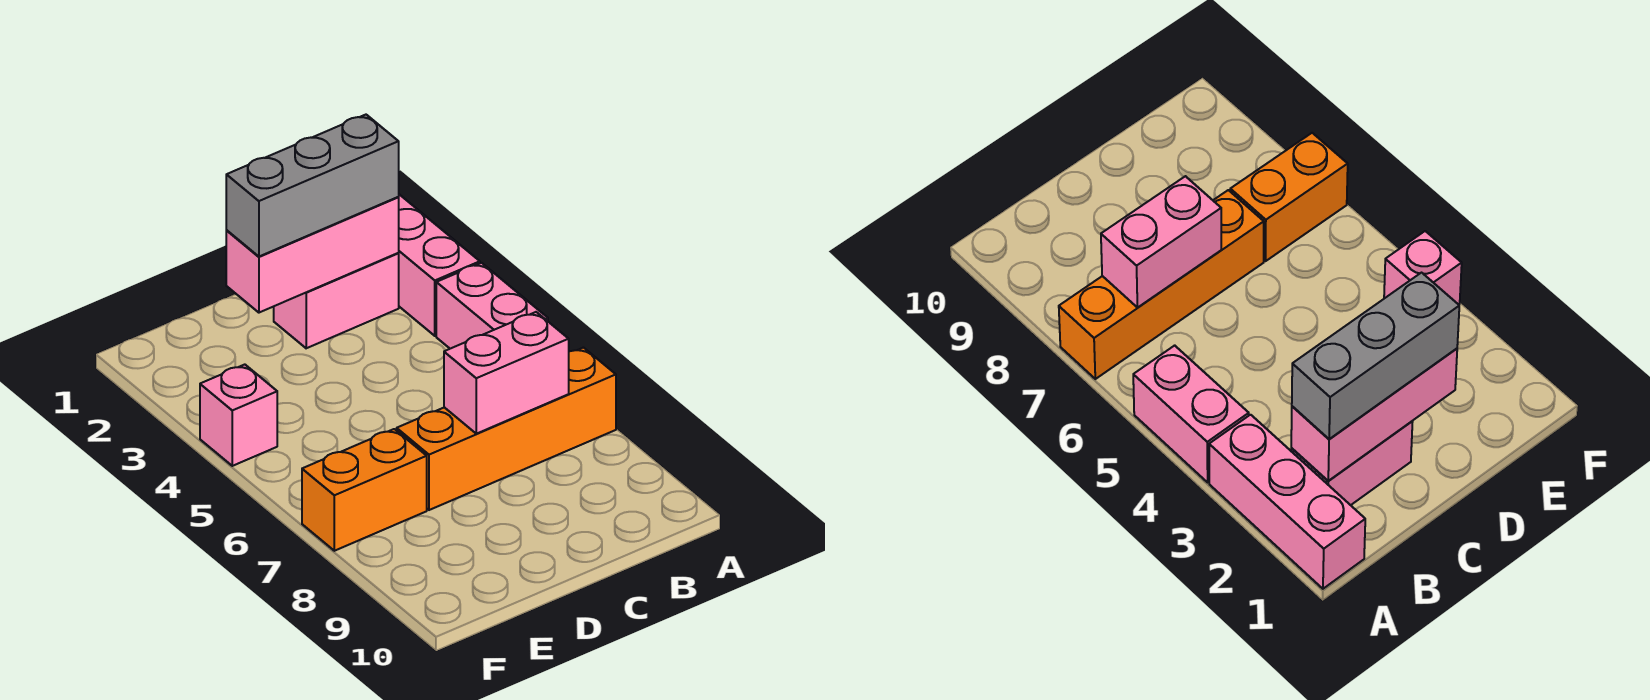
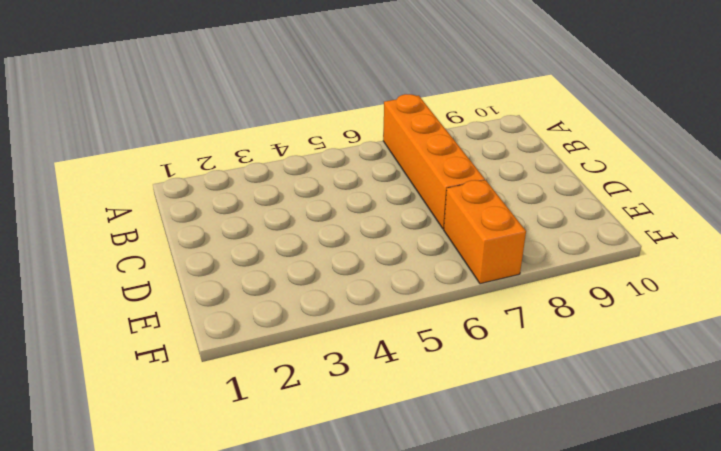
none -> pink 1x3 brick [399,194,480,336]
none -> pink 1x2 brick [436,263,548,349]

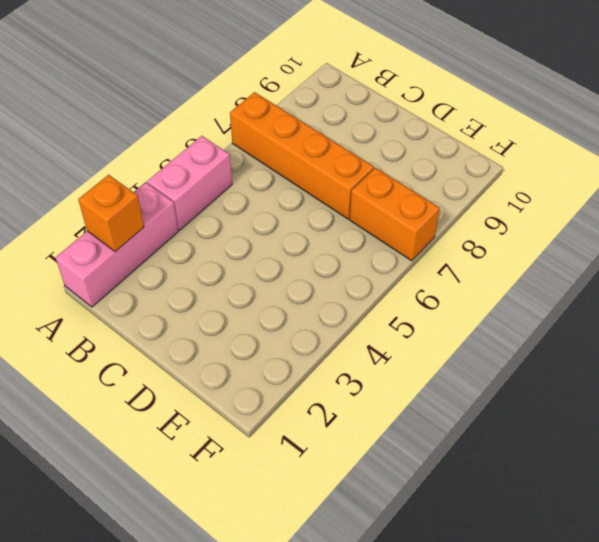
orange 1x1 brick [78,175,144,252] -> none
none -> pink 1x2 brick [274,253,399,348]
none -> pink 1x1 brick [200,365,277,466]

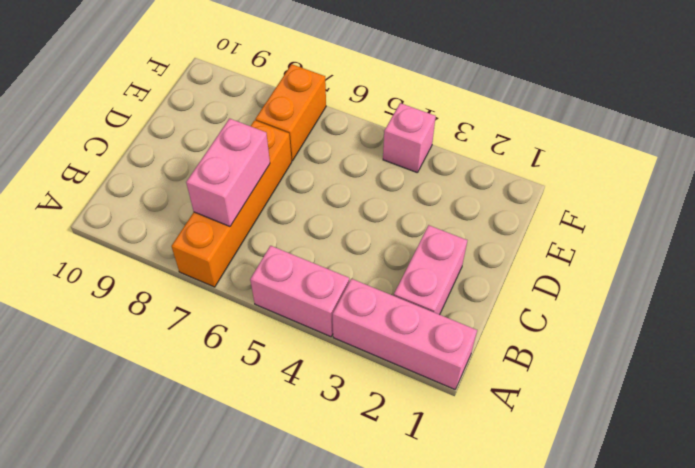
none -> pink 1x3 brick [226,197,399,313]
none -> grey 1x3 brick [226,115,399,256]

